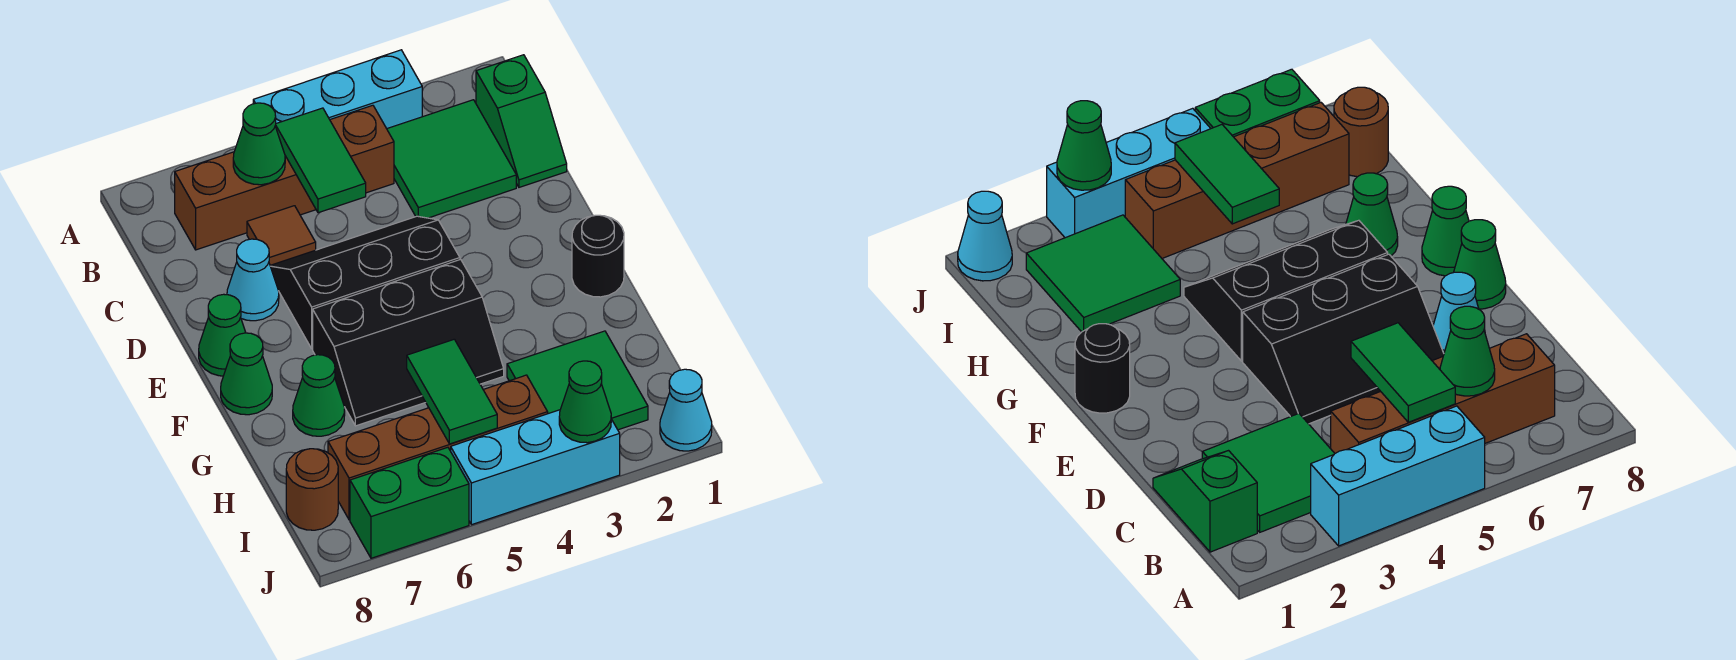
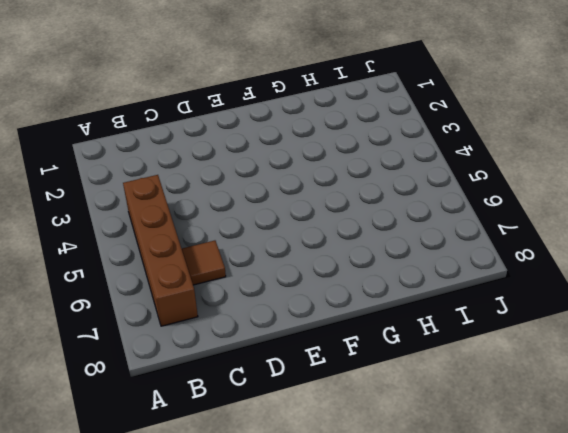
none -> cyan 1x3 brick [253,50,422,129]
none -> green 1x2 slope [476,55,567,187]
none -> green 2x2 tile [387,100,516,218]

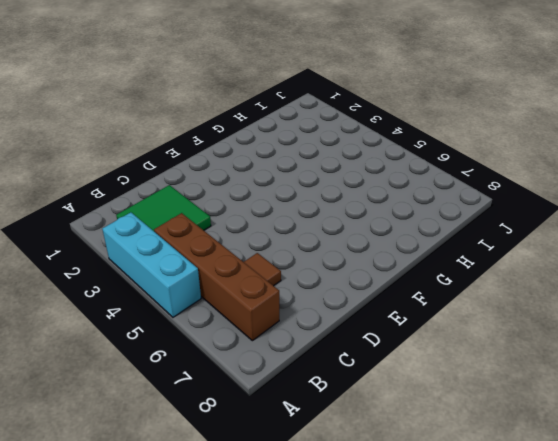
none -> green 1x2 slope [476,55,567,187]
none -> black 2x3 slope [270,216,460,349]
none -> cyan 1x1 cone [227,239,279,321]

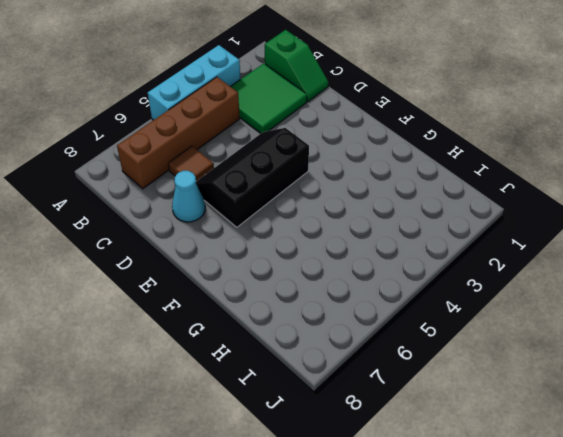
none -> green 1x1 cone [199,294,246,376]
none -> black 1x1 round brick [572,215,624,297]
none -> black 2x3 slope [313,259,504,426]

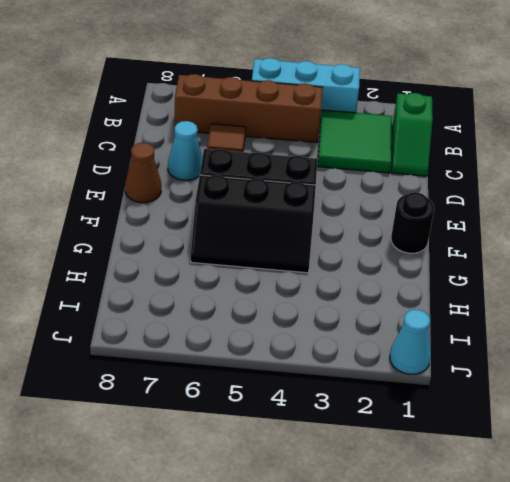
brown 1x1 cone [125,143,161,203] -> green 1x1 cone [199,294,246,376]
none -> green 1x1 cone [221,333,272,415]
none -> green 1x1 cone [293,355,345,436]
none -> green 2x2 tile [507,331,648,430]

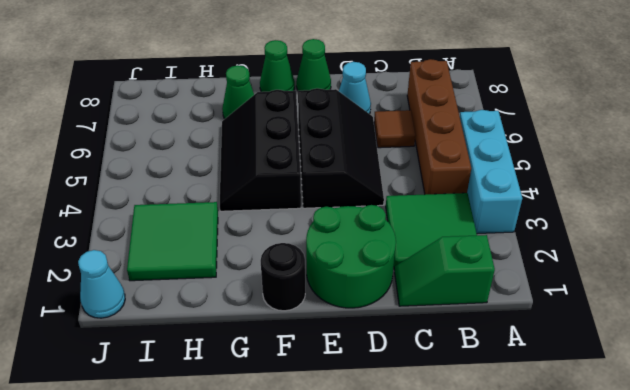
green 2x2 round brick [306,205,396,308] -> none
none -> brown 1x4 brick [328,375,548,520]
none -> brown 1x1 round brick [286,449,338,530]
none -> cyan 1x3 brick [451,410,620,525]

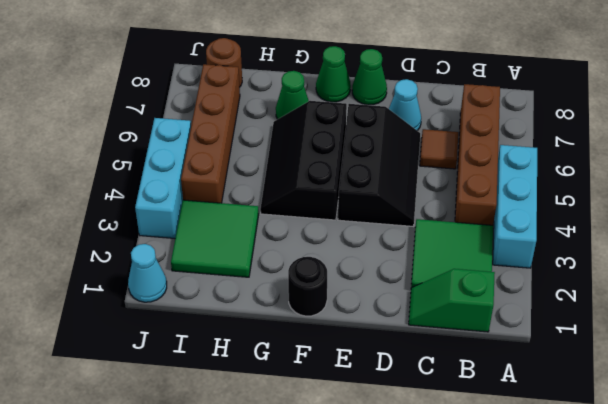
none -> green 1x2 brick [350,447,469,558]
none -> green 1x2 tile [275,108,366,213]
none -> green 1x1 cone [233,103,285,185]

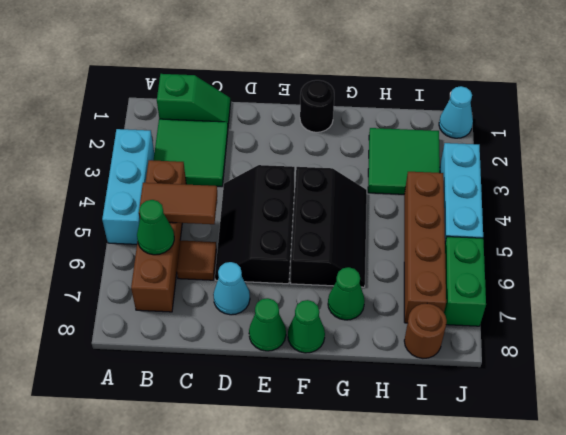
brown 1x2 tile [139,183,217,224] -> green 1x2 tile [275,108,366,213]
none -> green 1x2 tile [407,339,497,444]
none -> green 1x1 cone [559,361,611,443]

